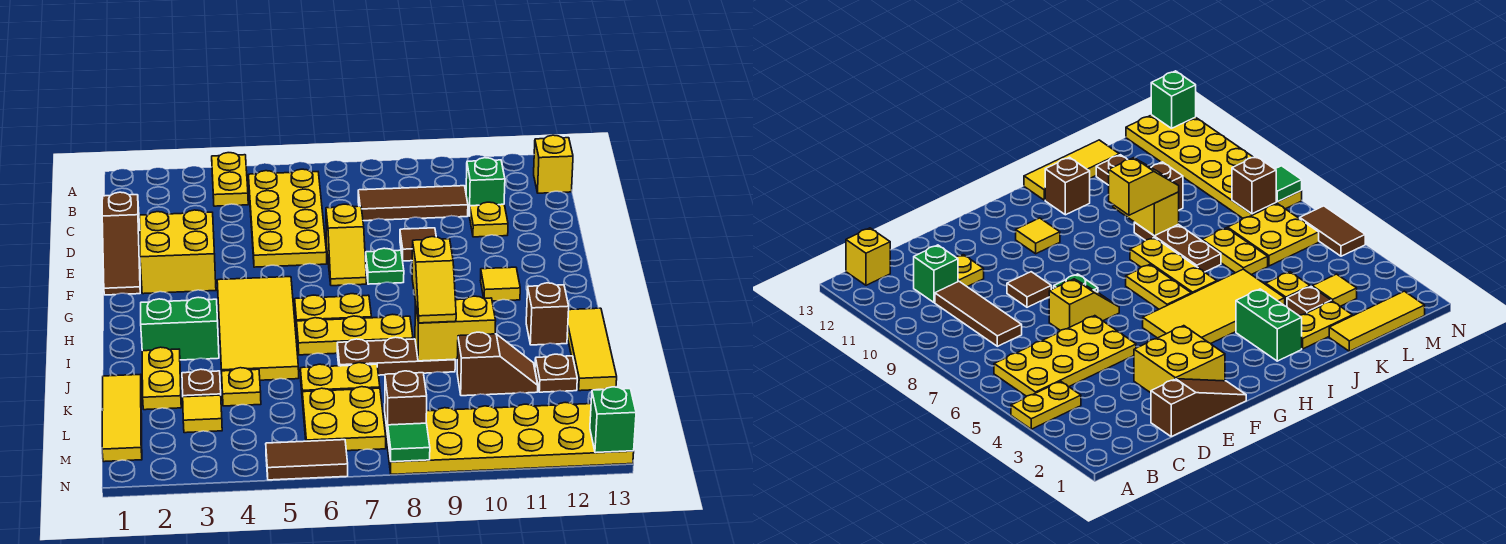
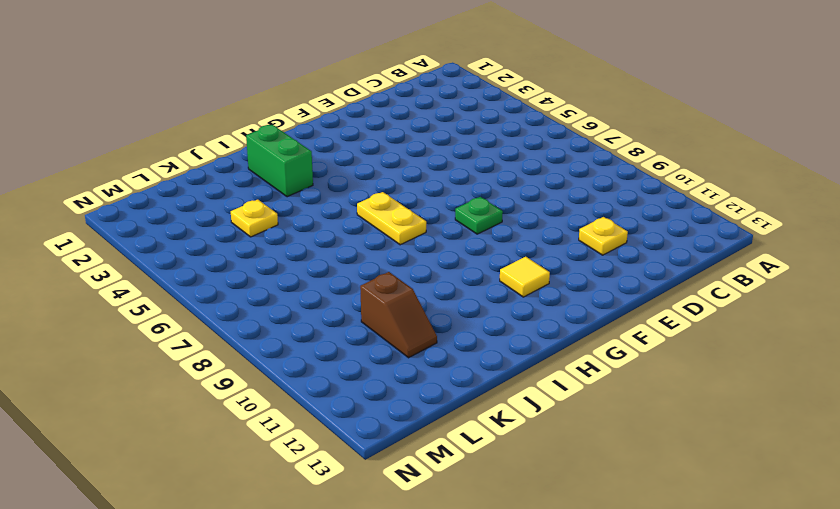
none -> yellow 1x2 plate [212,153,248,206]
none -> yellow 2x4 plate [249,169,327,267]
none -> yellow 1x1 brick [534,135,573,193]
none -> brown 1x3 tile [358,186,468,221]

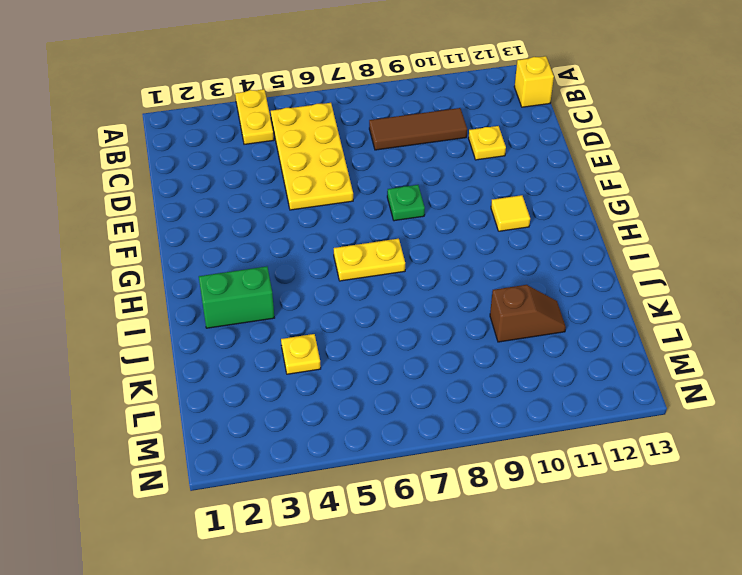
none -> green 1x1 brick [466,158,505,216]
none -> brown 1x3 slope [102,192,140,295]
none -> yellow 2x2 brick [140,210,216,294]
none -> yellow 1x2 slope [326,204,366,286]

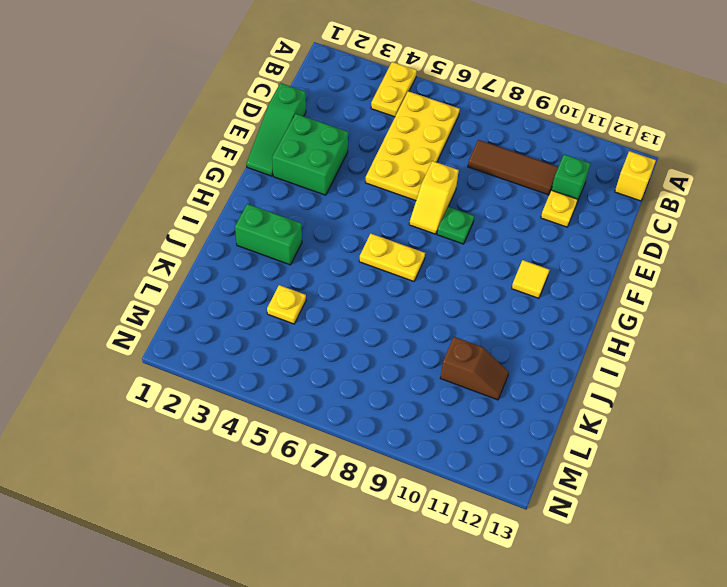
green 1x3 slope [246,83,306,176] -> brown 1x3 slope [102,192,140,295]
green 2x2 brick [272,114,348,195] -> yellow 2x2 brick [140,210,216,294]
none -> brown 1x1 tile [400,228,436,261]
none -> yellow 2x4 tile [217,277,299,380]
none -> yellow 1x3 plate [297,314,413,355]
none -> brown 1x1 brick [526,283,569,345]

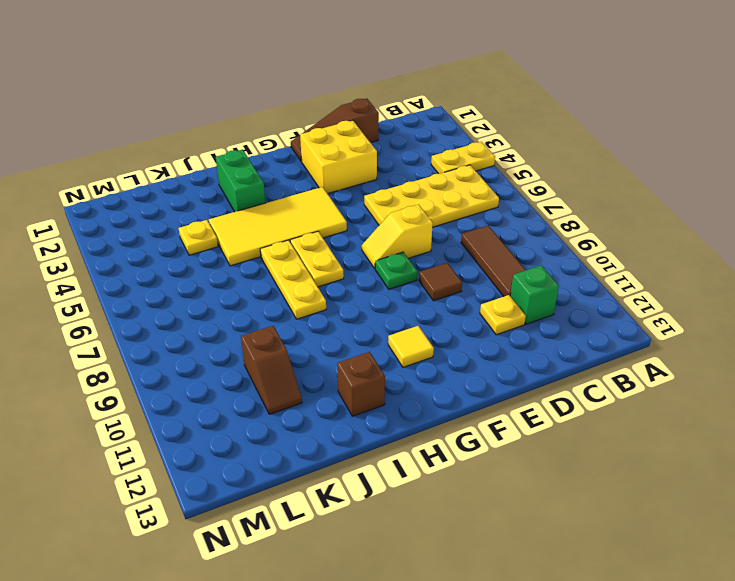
none -> yellow 1x1 brick [534,135,573,193]
none -> yellow 1x3 tile [567,308,617,391]
none -> yellow 1x2 plate [142,347,181,410]
none -> brown 1x3 plate [337,337,455,375]

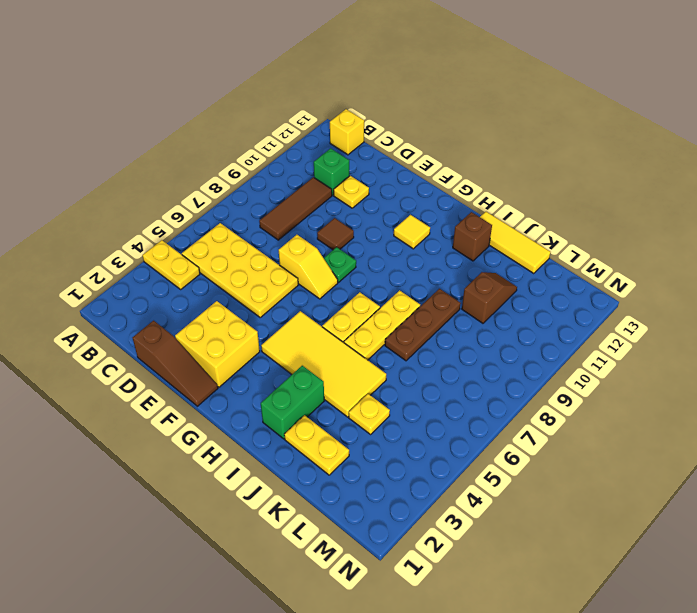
none -> yellow 1x3 tile [102,375,142,462]
none -> brown 1x1 plate [182,369,221,397]
none -> yellow 1x2 plate [300,363,380,402]
none -> brown 1x1 plate [535,354,577,392]

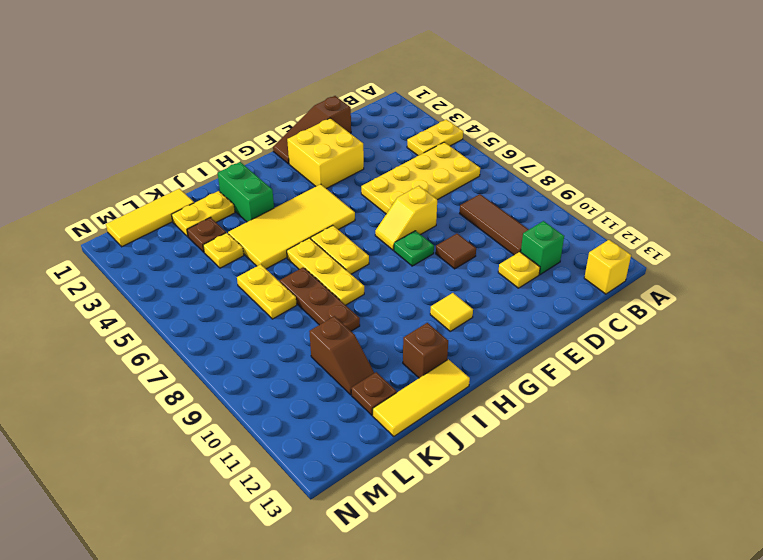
none -> yellow 1x1 tile [183,395,222,433]
none -> yellow 2x2 plate [302,387,386,451]
none -> yellow 2x6 plate [385,402,634,474]
none -> brown 1x2 tile [266,440,348,480]

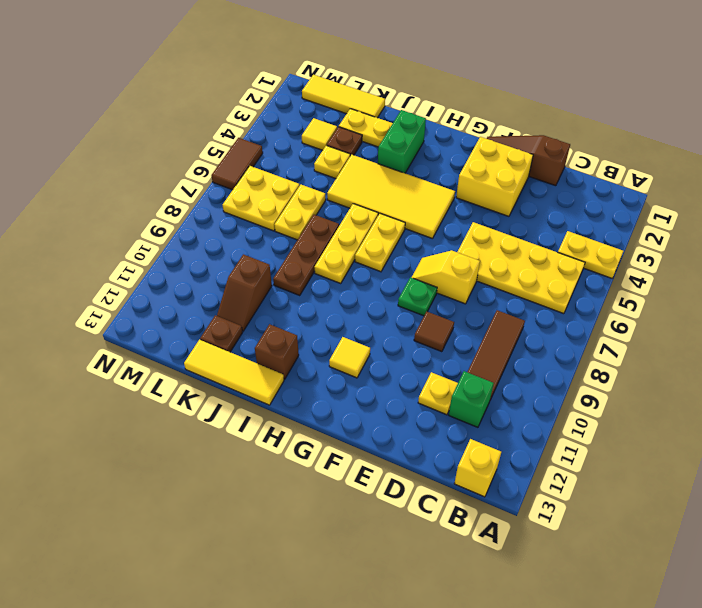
none -> yellow 2x6 plate [385,402,634,474]
none -> yellow 1x2 brick [415,296,496,361]
none -> brown 1x1 brick [385,371,427,435]
none -> green 1x1 tile [388,423,430,462]

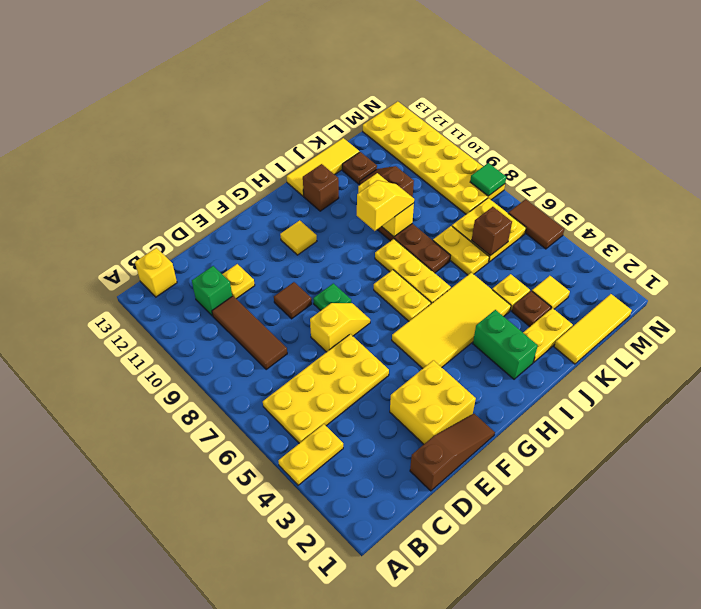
brown 1x1 brick [472,207,512,256] -> brown 1x1 brick moved to [385,371,427,435]
none -> green 1x1 brick [590,387,636,453]

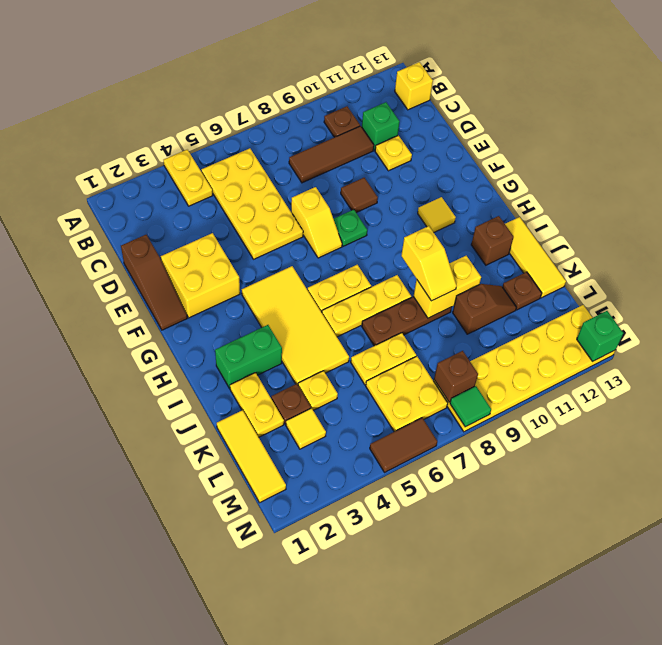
brown 1x1 plate [324,106,360,137] -> none

